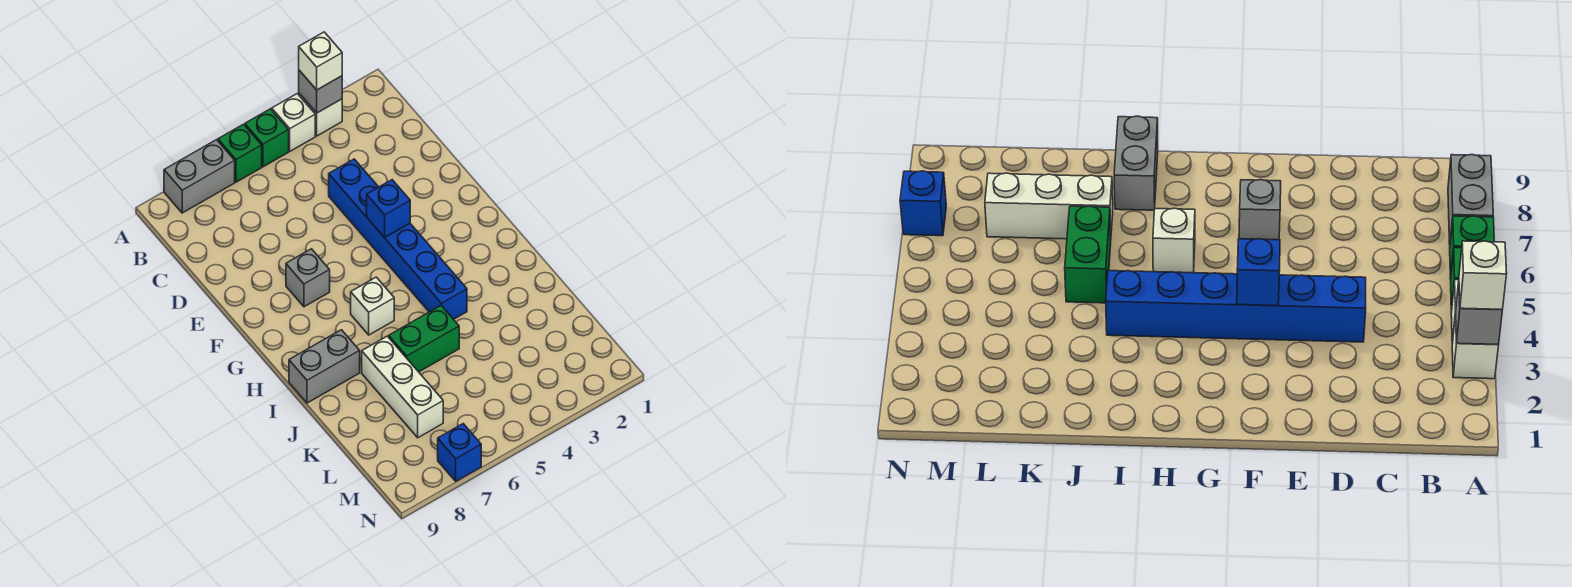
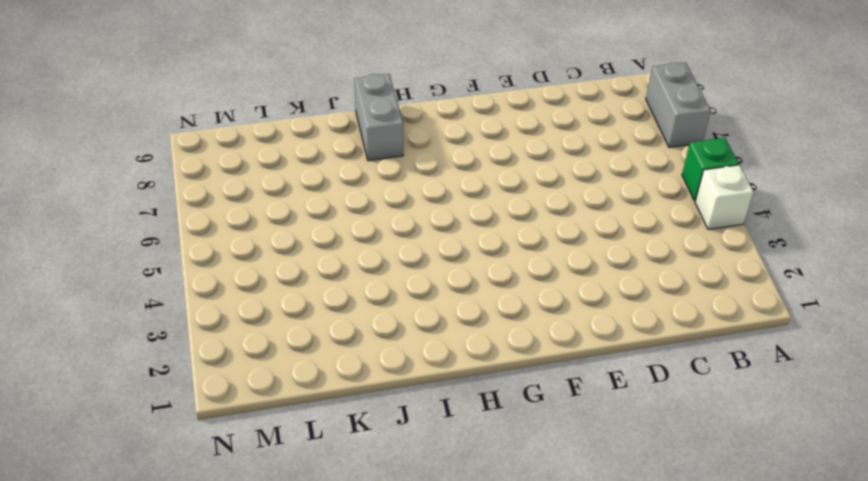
none -> white 1x1 brick [299,93,342,136]
none -> green 1x1 brick [218,124,262,182]
none -> blue 1x6 brick [329,159,467,319]

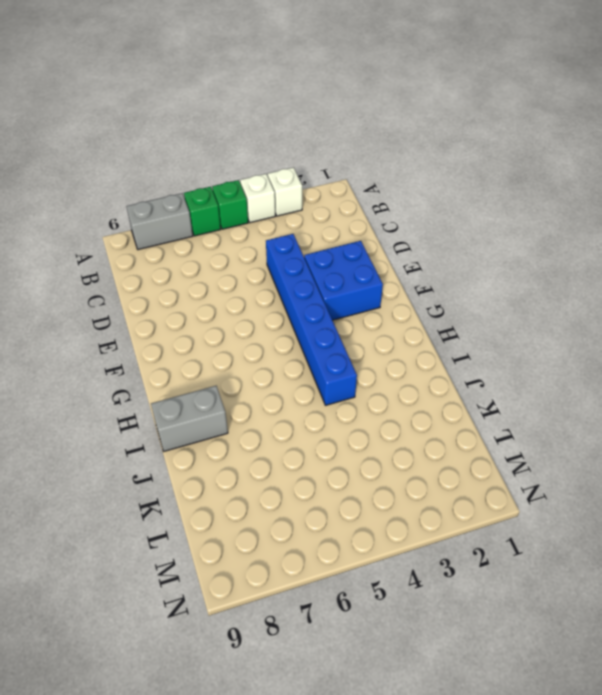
blue 2x2 brick [304,241,383,320] -> none
none -> grey 1x1 brick [286,249,330,307]
none -> white 1x1 brick [351,277,394,335]
none -> green 1x2 brick [389,306,459,372]

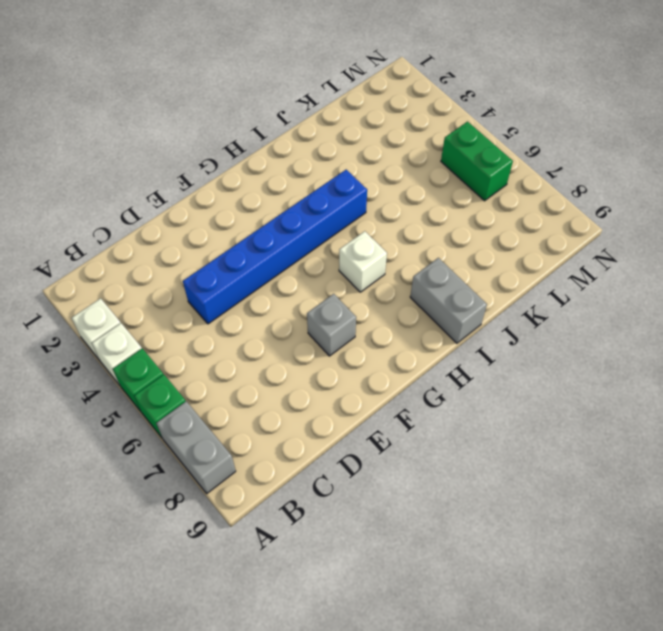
green 1x2 brick [441,122,513,201] -> green 1x2 brick moved to [389,306,459,372]
none -> white 1x3 brick [362,336,443,438]
none -> blue 1x1 brick [438,424,481,481]
none -> grey 1x1 brick [299,70,342,113]

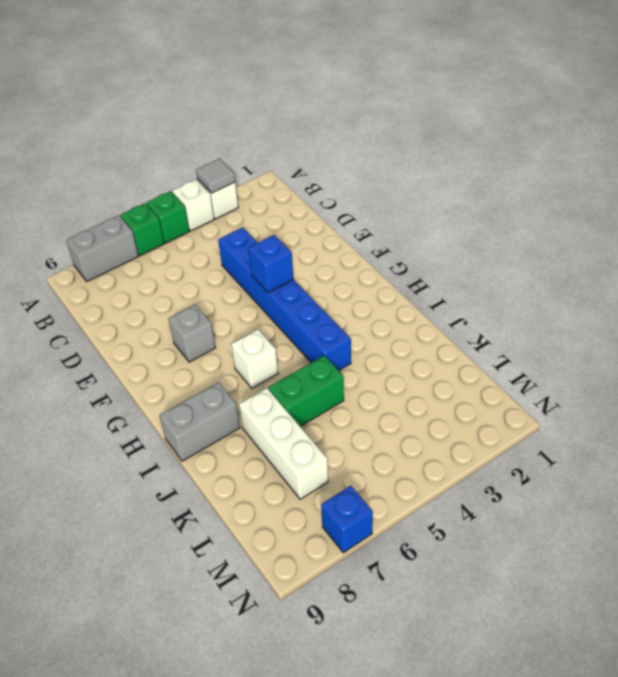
grey 1x1 tile [196,159,235,193] -> grey 1x1 brick [299,70,342,113]
none -> white 1x1 brick [299,32,342,90]

